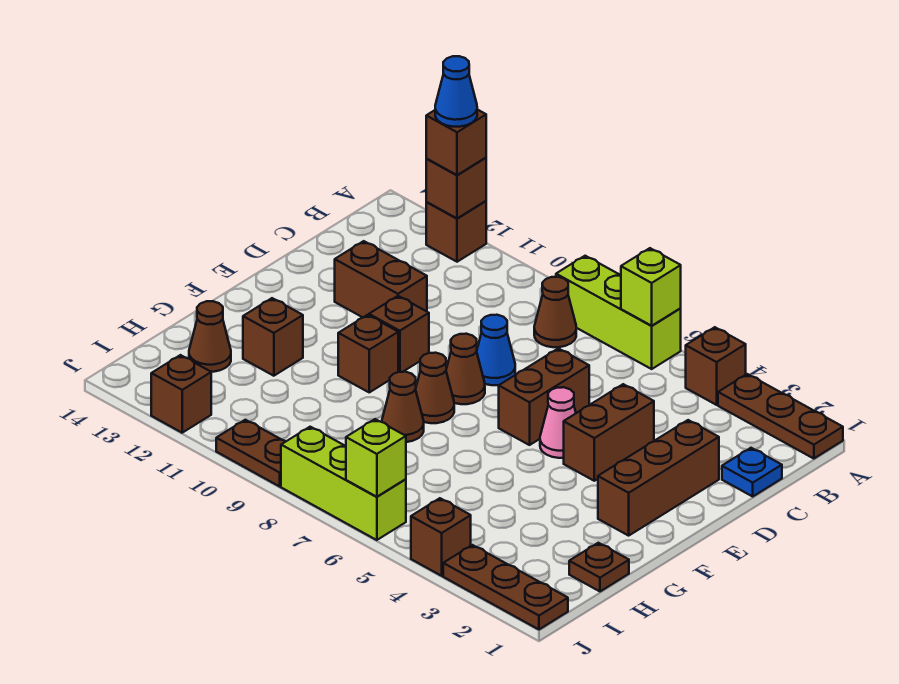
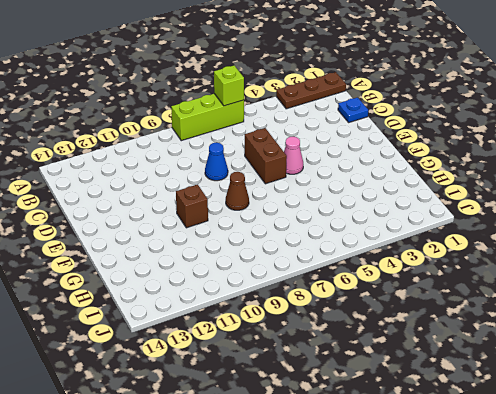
none -> brown 1x1 brick [686,327,746,405]
none -> brown 1x1 brick [426,201,486,262]
none -> brown 1x1 cone [534,277,576,347]
none -> brown 1x3 brick [598,420,719,536]

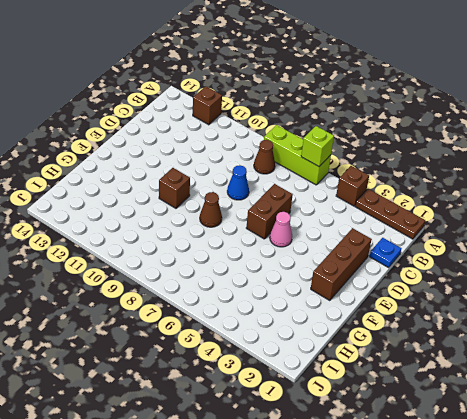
none -> brown 1x2 brick [564,384,654,481]
none -> brown 1x2 brick [335,241,427,317]
none -> brown 1x1 cone [446,334,485,404]
none -> brown 1x1 brick [369,296,429,372]

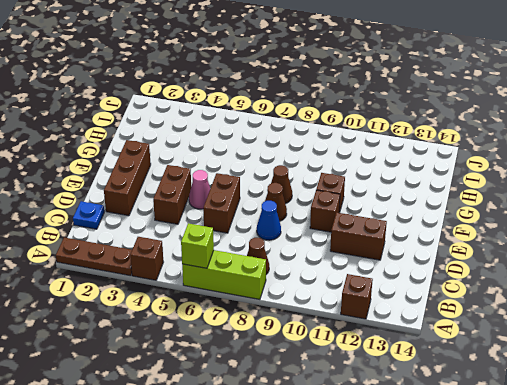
none -> brown 1x1 cone [382,372,424,442]
none -> brown 1x1 brick [243,298,303,376]
none -> brown 1x1 plate [569,543,629,591]
none -> brown 1x1 cone [189,301,231,372]

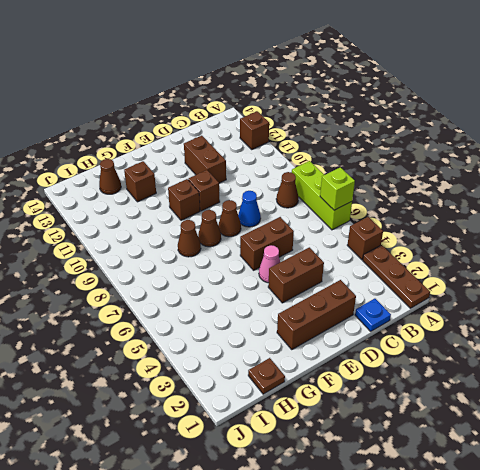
none -> brown 1x3 plate [443,545,568,629]
none -> brown 1x1 brick [411,498,471,576]
none -> lime 1x3 brick [281,427,406,540]
none -> brown 1x2 plate [216,420,286,486]

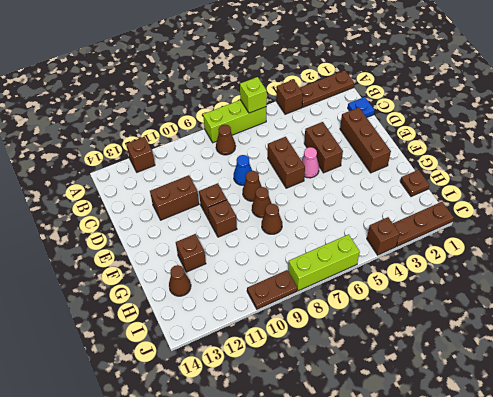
none -> brown 1x1 brick [151,355,211,433]
none -> brown 1x1 brick [426,158,486,218]
none -> lime 1x1 brick [346,419,406,497]
none -> brown 1x1 brick [426,110,486,175]

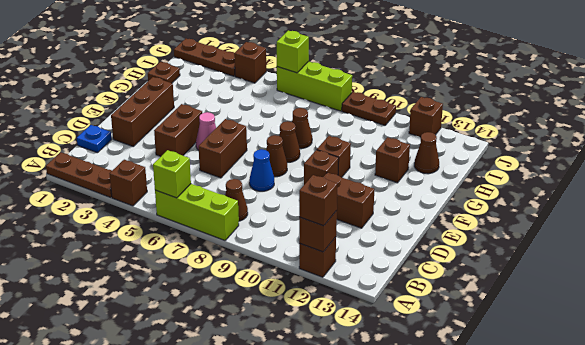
none -> blue 1x1 cone [435,56,477,127]

